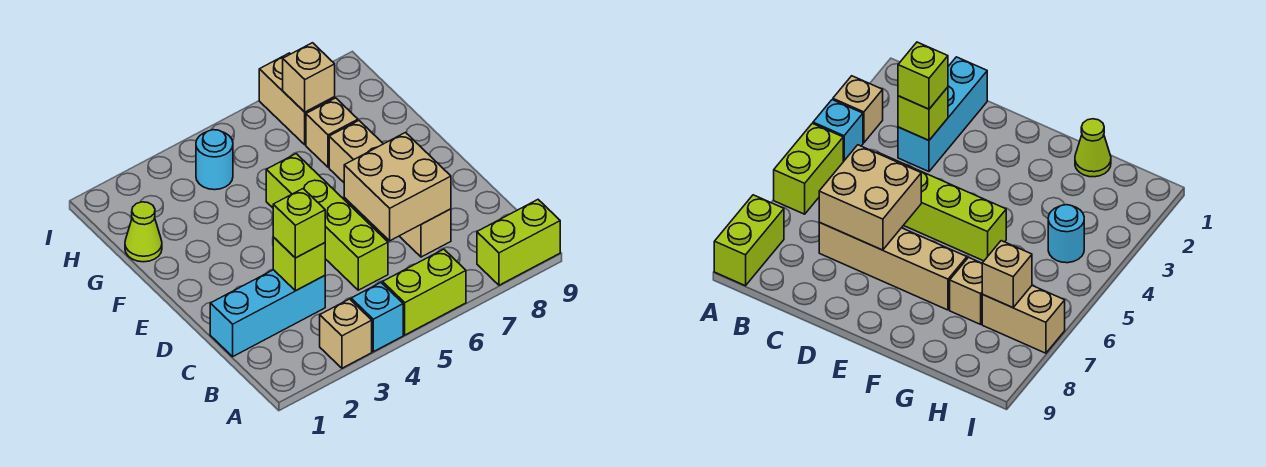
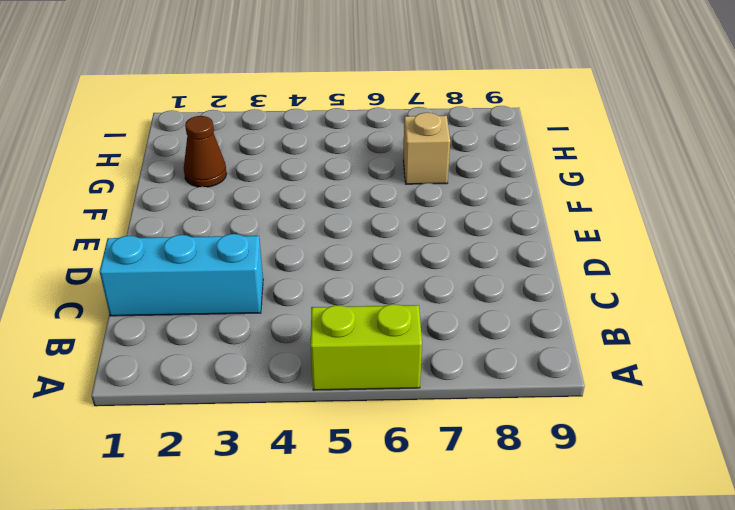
brown 1x1 cone [184,116,227,187] -> none
none -> tan 1x1 brick [320,299,372,368]
none -> cyan 1x1 brick [351,283,403,352]
none -> lime 1x2 brick [477,200,560,285]

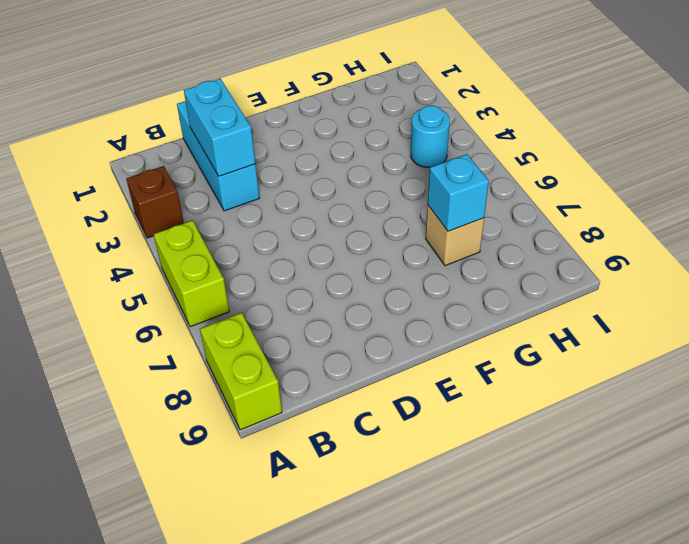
brown 1x1 brick [126,166,184,238] -> tan 1x1 brick [320,299,372,368]
cyan 1x2 brick [184,79,256,176] -> lime 1x1 brick [273,237,325,291]
cyan 1x1 brick [428,154,489,231] -> cyan 1x1 brick moved to [351,283,403,352]
none -> lime 1x4 brick [266,154,388,290]
none -> tan 1x4 brick [329,121,451,257]
none -> lime 1x1 cone [125,202,162,262]

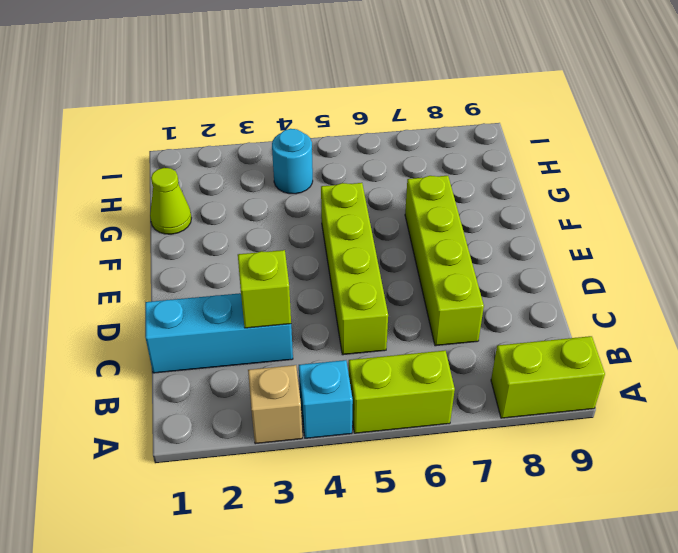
lime 1x4 brick [405,176,484,346] -> tan 1x4 brick [329,121,451,257]
none -> tan 1x1 brick [306,98,358,167]
none -> tan 1x2 brick [259,53,335,145]
none -> tan 2x2 brick [344,133,451,241]

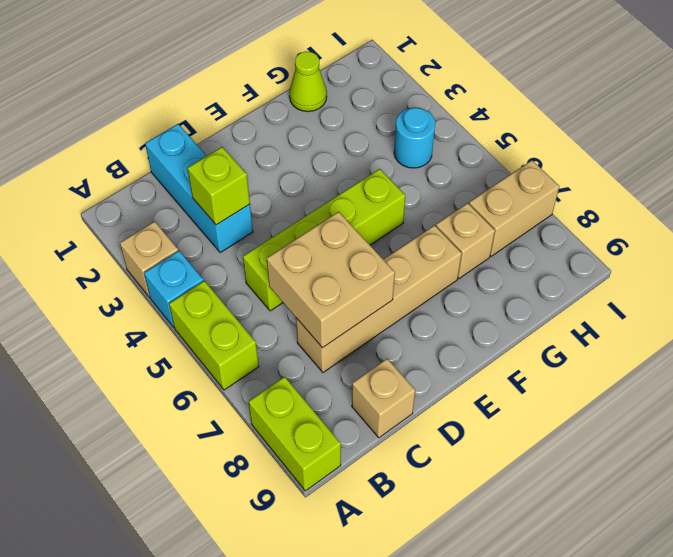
tan 1x1 brick [352,359,415,438] -> tan 1x1 brick moved to [283,43,335,112]
none -> lime 1x1 brick [273,189,325,258]

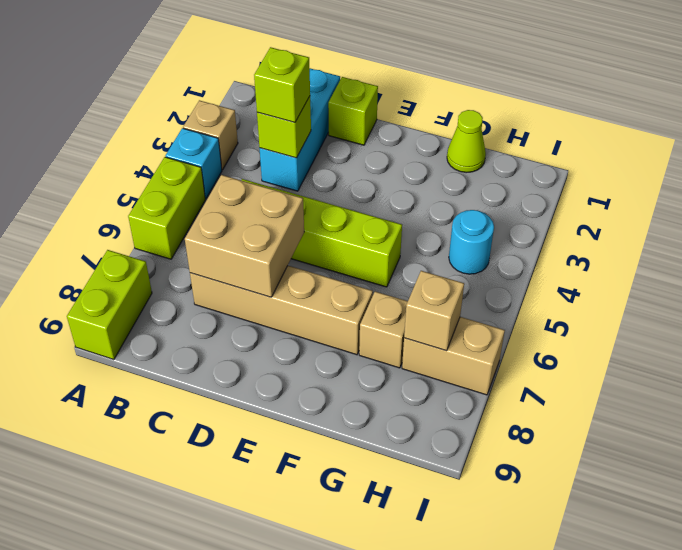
lime 1x1 brick [328,77,378,145] -> none

